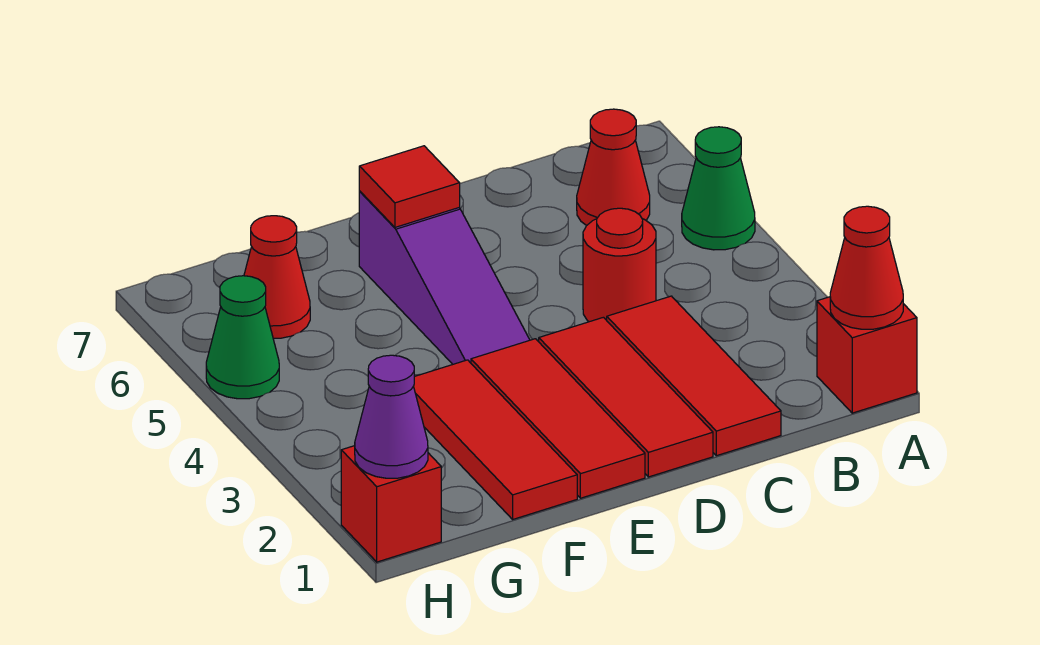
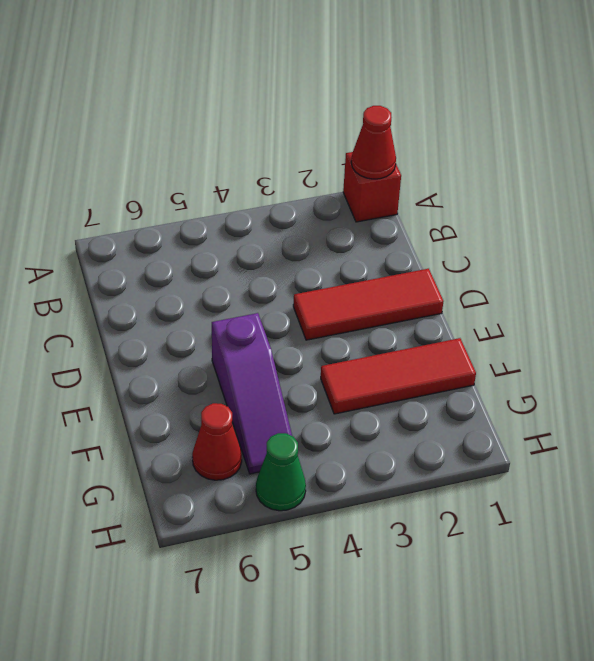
purple 1x3 slope [212,313,292,474] -> purple 1x3 slope turned to [359,192,530,364]
none -> green 1x1 cone [682,127,755,250]
none -> red 1x1 cone [577,109,650,226]
none -> red 1x3 tile [607,296,781,456]

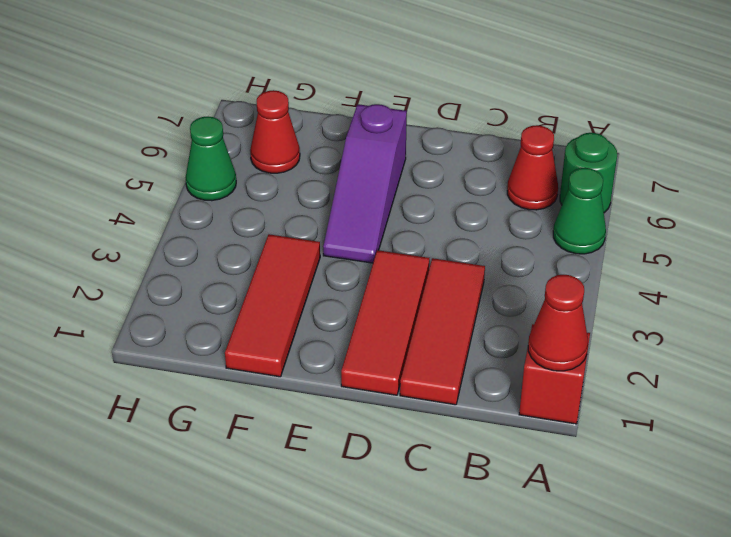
green 1x1 round brick [560,133,617,213] -> none
none -> red 1x1 round brick [583,208,656,322]
none -> red 1x3 tile [471,339,645,498]
none -> red 1x1 brick [341,446,441,562]

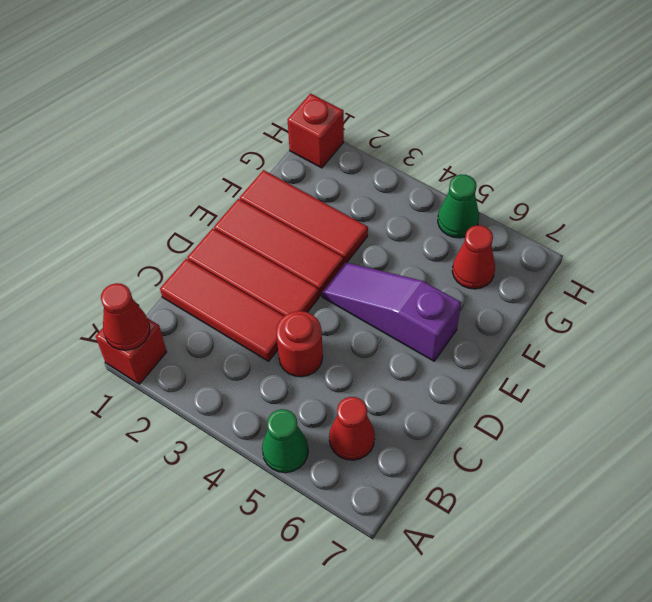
none -> red 1x1 tile [359,146,460,227]
none -> purple 1x1 cone [355,355,428,478]

